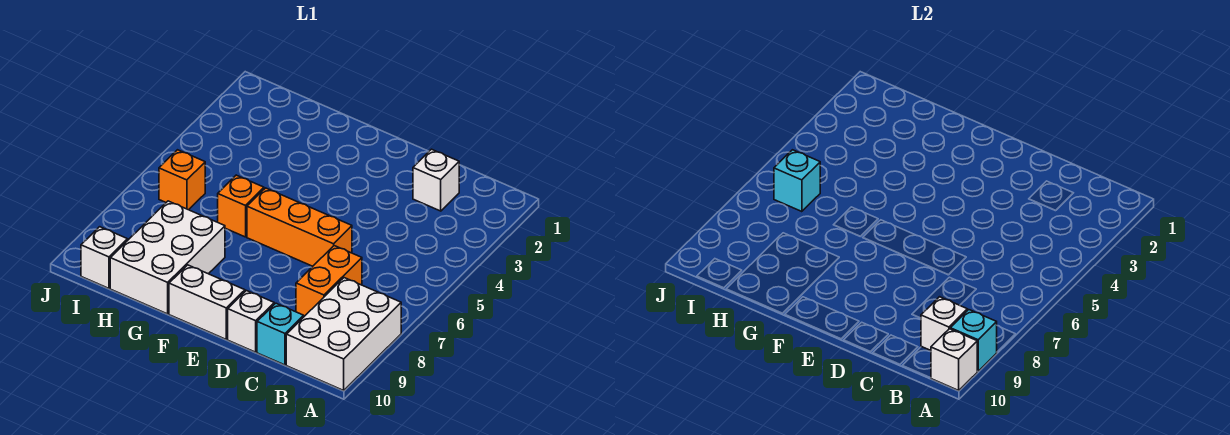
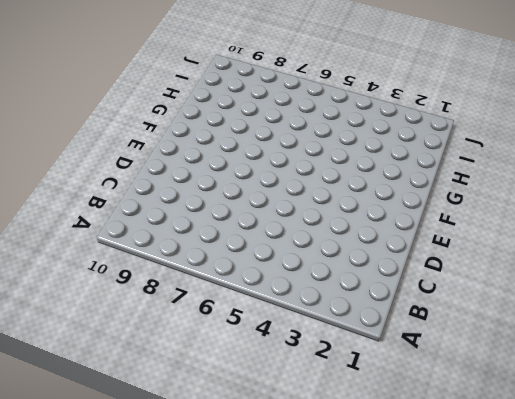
none -> white 2x3 brick [286,278,401,390]
none -> white 1x1 brick [413,149,459,211]
none -> orange 1x2 brick [296,246,362,316]

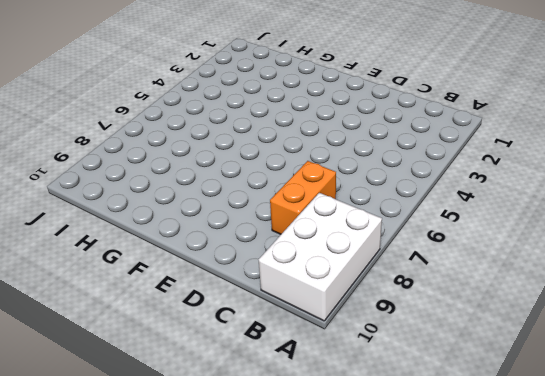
none -> white 1x1 brick [413,149,459,211]
none -> cyan 1x1 brick [257,303,304,365]
none -> orange 1x3 brick [247,188,352,266]

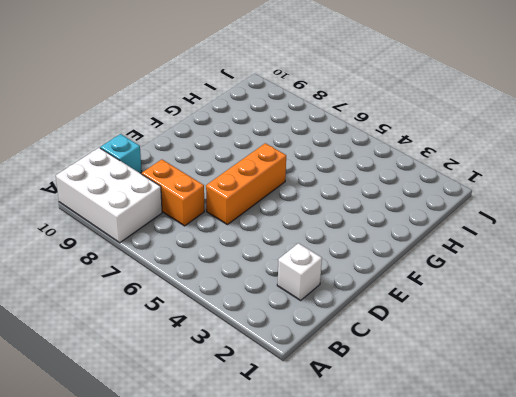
none -> white 1x1 brick [228,291,274,352]
none -> white 1x2 brick [169,265,245,339]
none -> orange 1x1 brick [218,175,264,237]

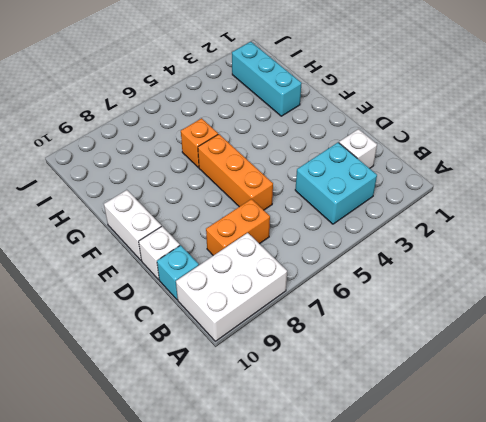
cyan 2x2 brick [295,143,377,224] -> none
cyan 1x3 brick [232,42,301,116] -> none
none -> white 2x3 brick [110,201,225,314]
none -> orange 1x1 brick [159,150,205,210]
none -> white 1x1 brick [81,227,128,288]

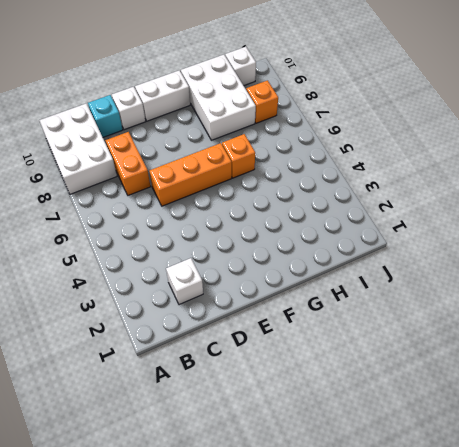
orange 1x1 brick [246,80,278,123] -> orange 1x1 brick moved to [159,150,205,210]
none -> cyan 1x1 brick [950,310,997,371]
none -> white 1x1 brick [931,329,977,390]
none -> white 1x1 brick [921,297,967,350]

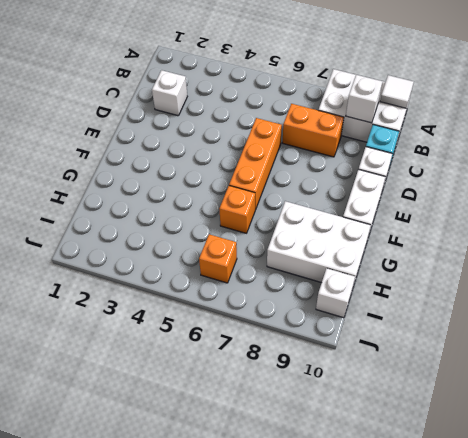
white 1x1 tile [380,75,414,108] -> white 1x1 brick [931,329,977,390]
none -> cyan 1x1 brick [950,310,997,371]
none -> cyan 1x1 brick [774,150,820,212]

